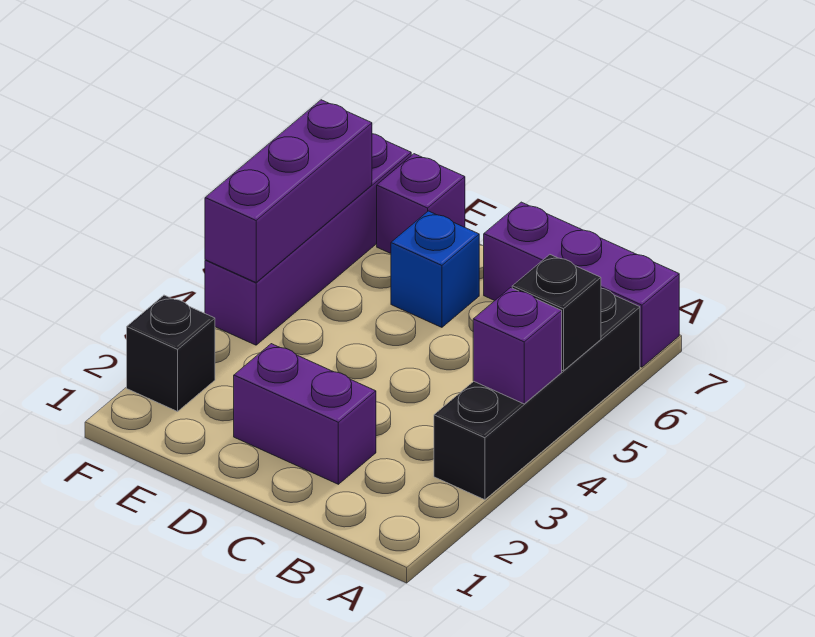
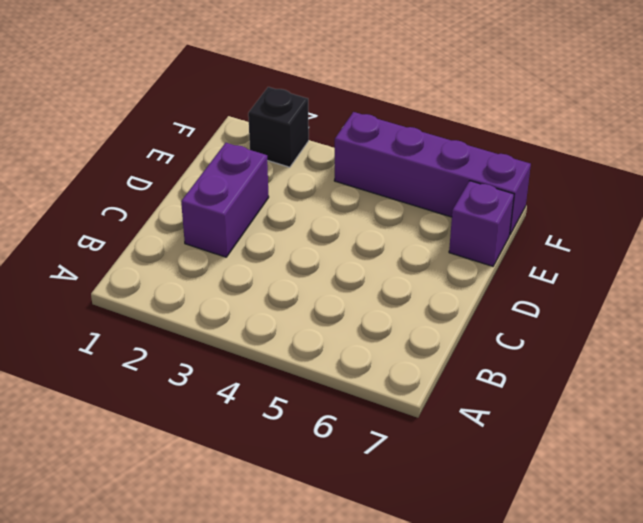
none -> black 1x4 brick [434,288,640,500]
none -> purple 1x3 brick [484,202,679,367]

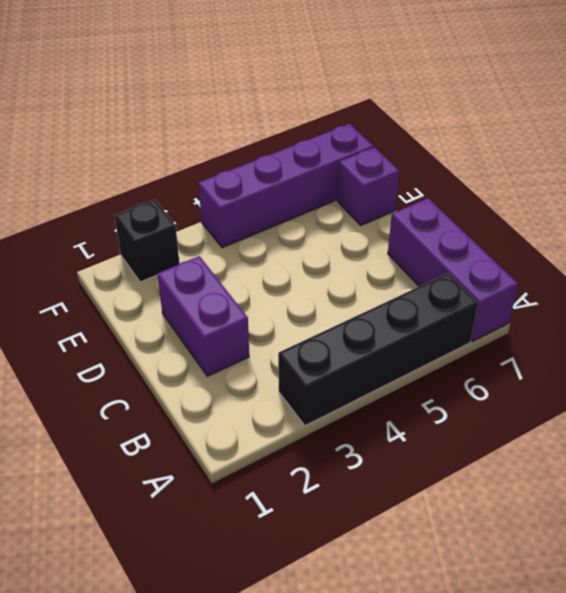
none -> blue 1x1 brick [391,211,479,327]
none -> purple 1x1 brick [473,288,562,404]

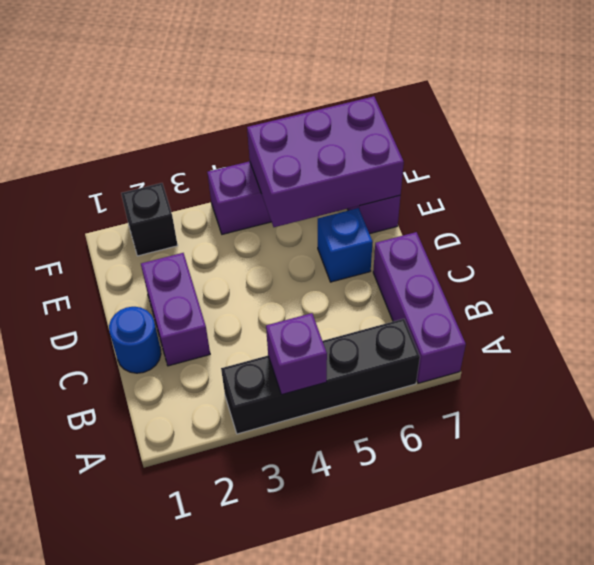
blue 1x1 round brick [109,307,161,373] -> none
purple 2x3 brick [247,96,404,227] -> purple 1x3 brick [205,100,372,282]
none -> black 1x1 brick [512,255,601,371]

